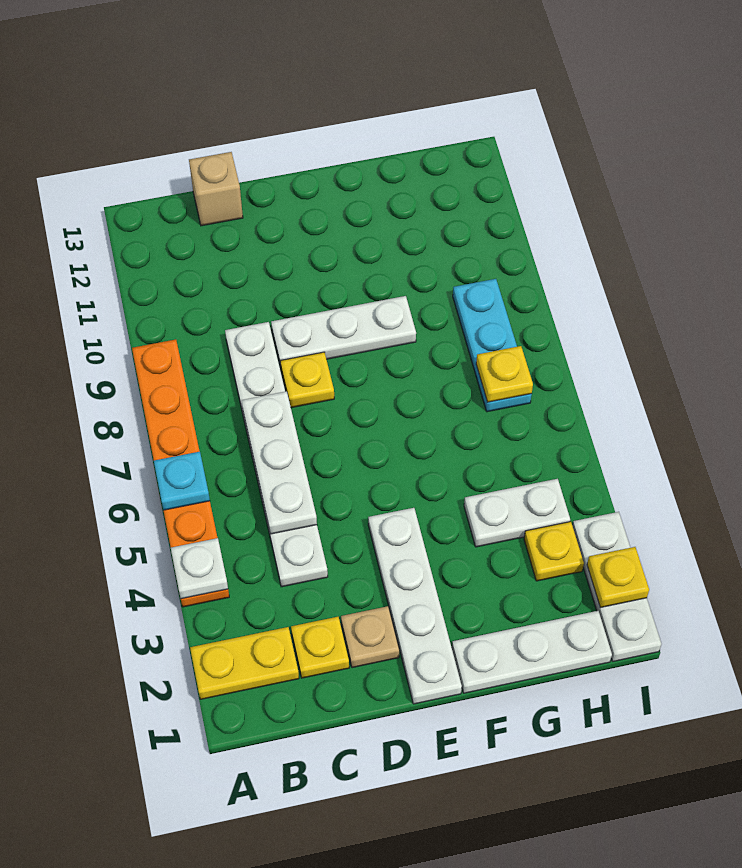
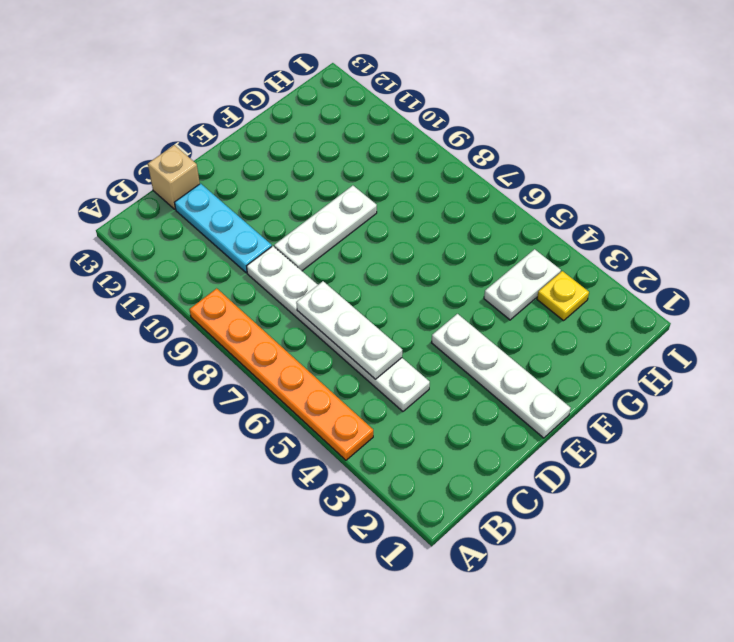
cyan 1x3 plate [175,183,272,273] -> cyan 1x3 plate moved to [453,279,532,412]
none -> yellow 1x2 plate [190,627,299,699]
none -> yellow 1x1 plate [291,617,349,678]
none -> tan 1x1 plate [341,606,399,668]

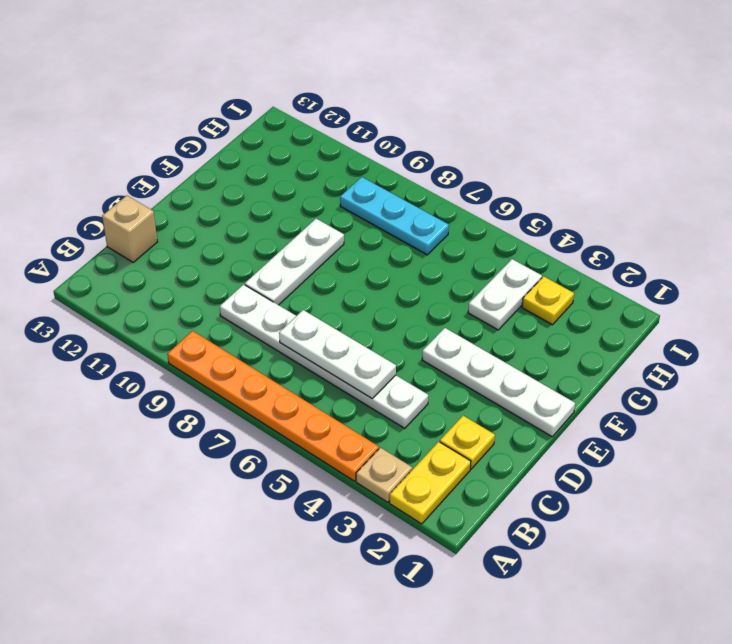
tan 1x1 plate [356,448,412,502] -> tan 1x1 plate moved to [341,606,399,668]
none -> yellow 1x1 plate [280,352,334,408]
none -> white 1x3 plate [452,611,612,693]
none -> white 1x3 plate [572,512,661,662]

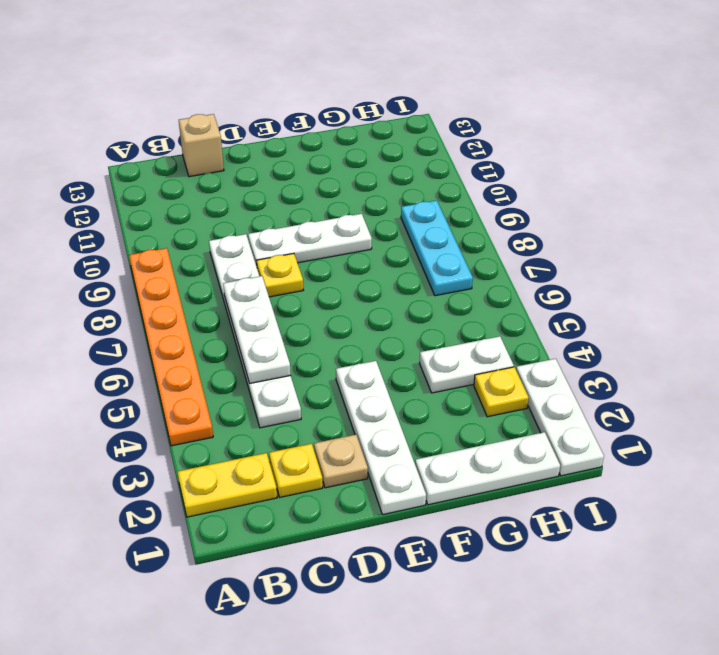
none -> white 1x1 plate [171,538,228,599]
none -> cyan 1x1 plate [154,452,210,510]
none -> yellow 1x1 plate [476,346,533,402]

